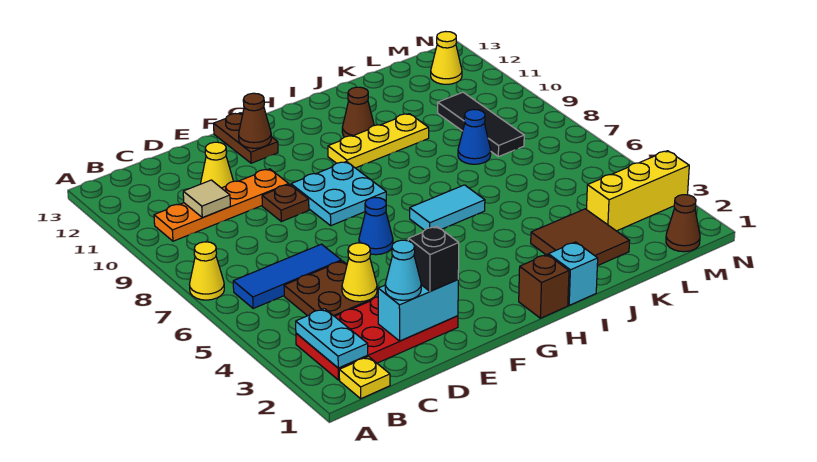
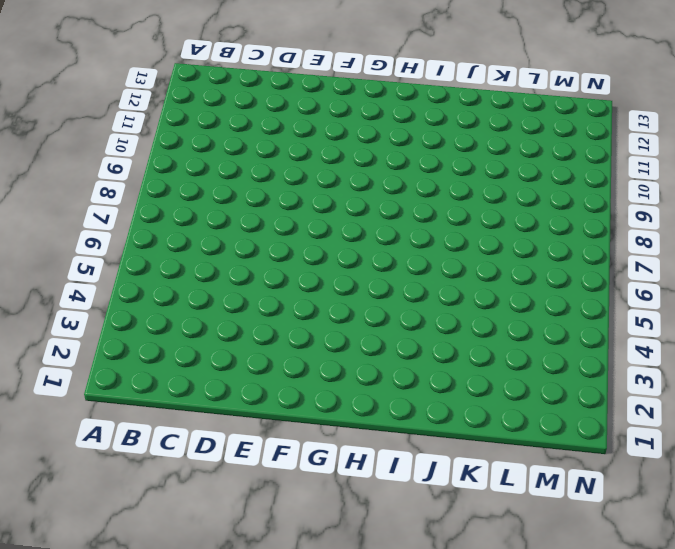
none -> yellow 1x1 cone [189,242,224,300]
none -> yellow 1x1 plate [339,357,390,399]
none -> red 2x4 plate [296,297,458,380]

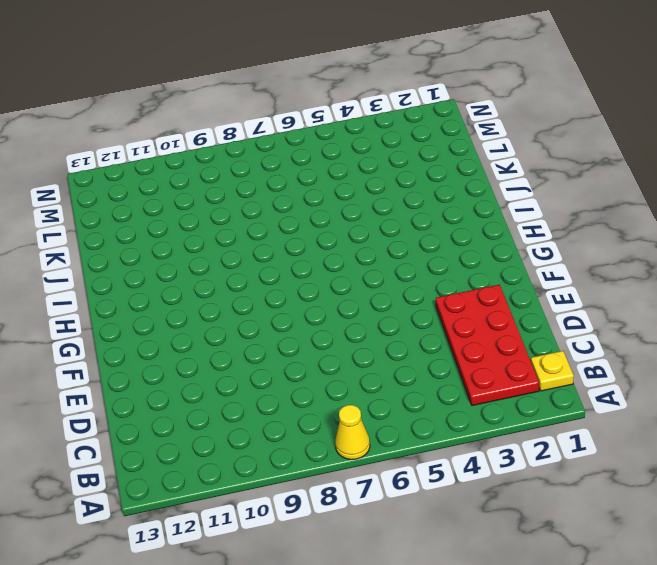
none -> blue 1x3 tile [233,244,341,309]
none -> orange 1x4 plate [154,169,289,241]
none -> brown 2x2 plate [284,261,378,316]

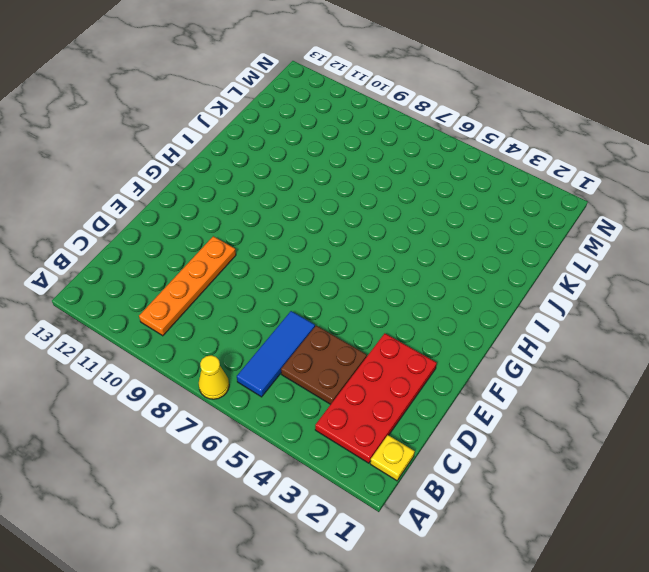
none -> yellow 1x1 cone [201,142,233,188]
none -> brown 1x1 plate [262,184,309,222]
none -> blue 1x1 cone [359,197,393,255]

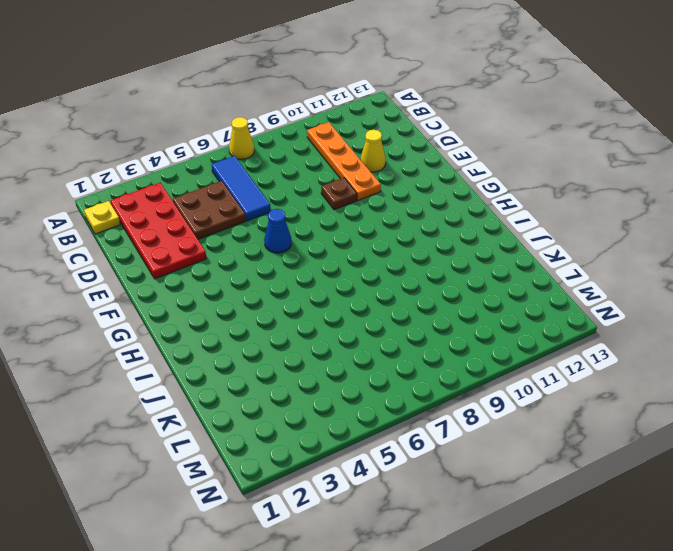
none -> cyan 2x2 plate [291,162,386,226]
none -> brown 1x2 plate [214,113,278,163]
none -> brown 1x1 brick [519,255,569,318]

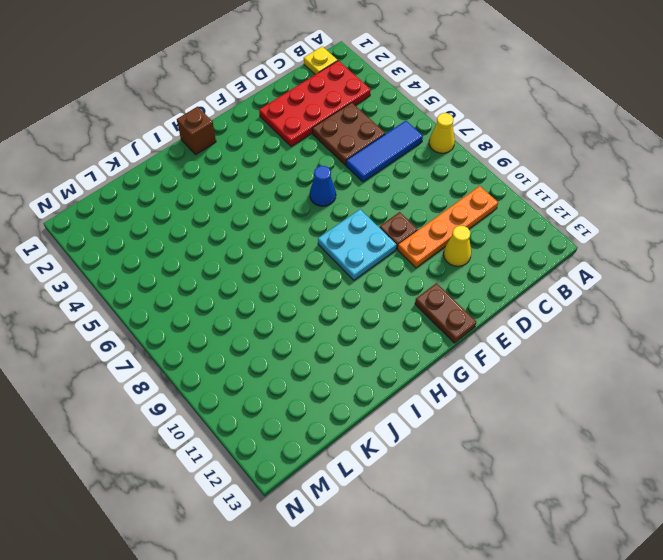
none -> cyan 1x2 tile [410,185,485,230]
none -> yellow 1x3 plate [328,114,429,168]
none -> cyan 1x1 brick [548,242,598,305]

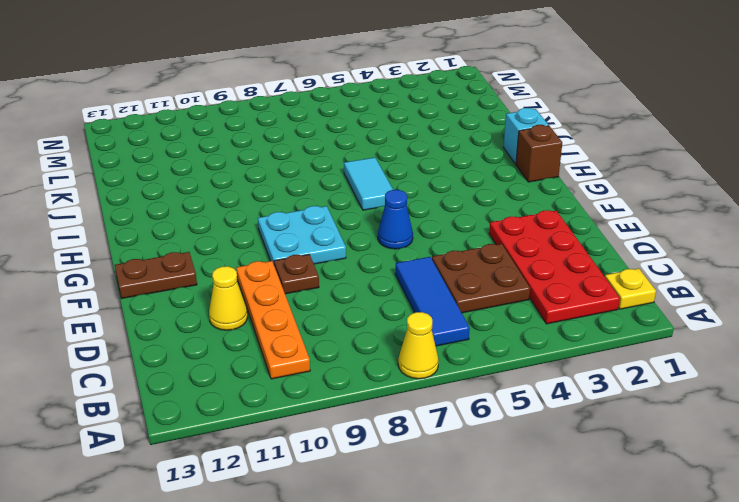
none -> yellow 1x3 plate [328,114,429,168]
none -> brown 1x1 cone [342,87,374,137]
none -> brown 2x2 tile [531,209,629,266]

